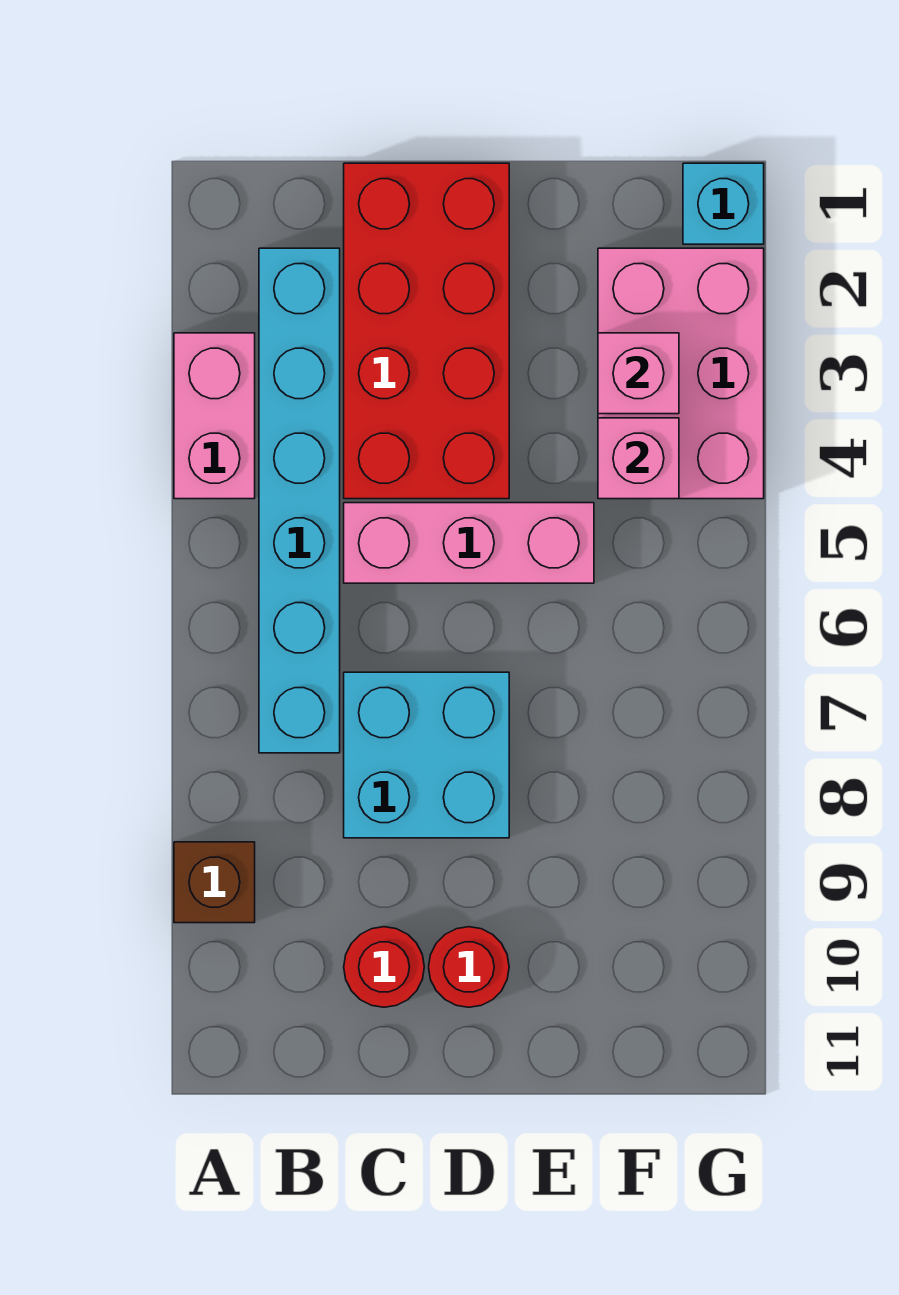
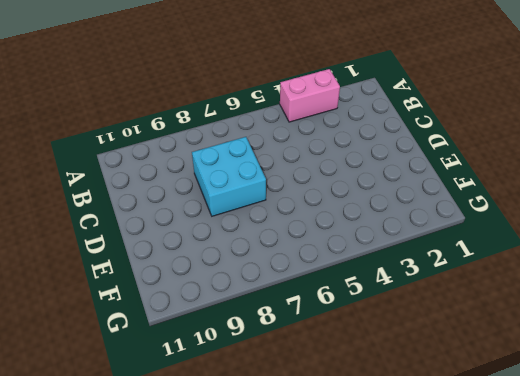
none -> brown 1x1 brick [174,842,255,923]
none -> cyan 1x6 brick [259,248,340,753]
none -> red 2x4 brick [344,163,509,499]

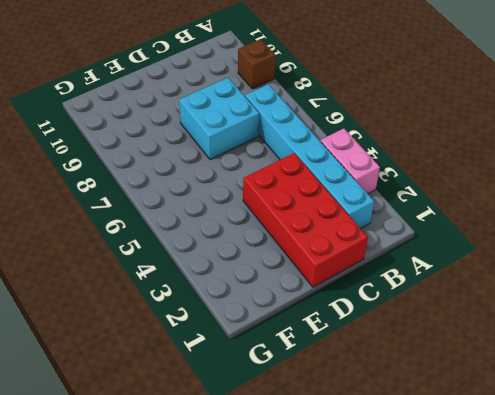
none -> pink 1x3 brick [344,503,594,583]
none -> red 1x1 round brick [344,927,424,1007]
none -> red 1x1 round brick [429,927,509,1007]

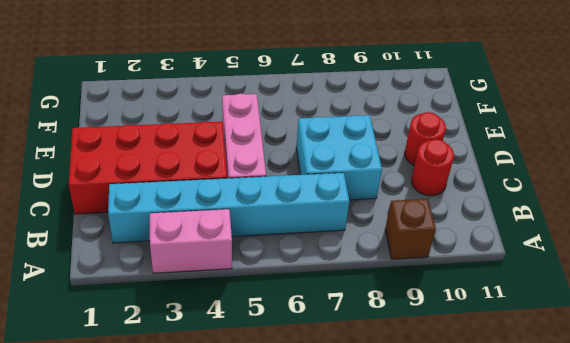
none -> pink 2x3 brick [598,248,764,499]
none -> cyan 1x1 brick [683,163,764,244]
none -> pink 1x1 brick [598,333,679,414]

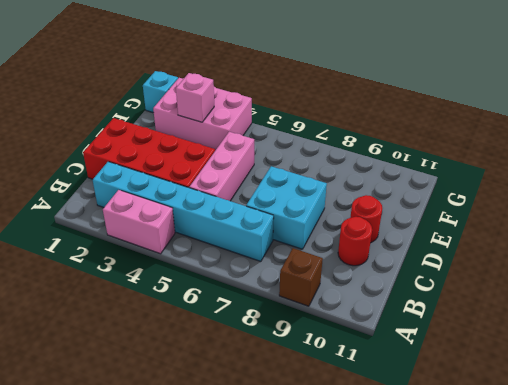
none -> pink 1x1 brick [598,418,679,499]

